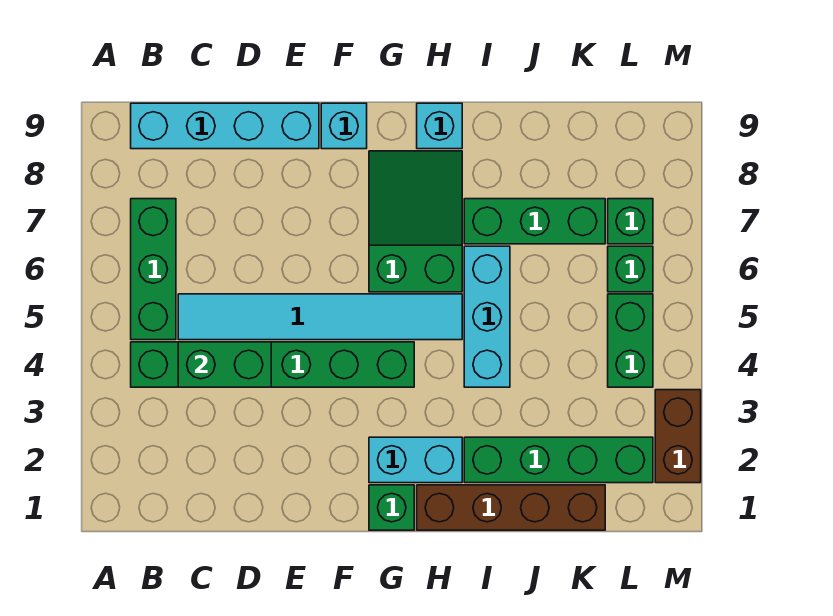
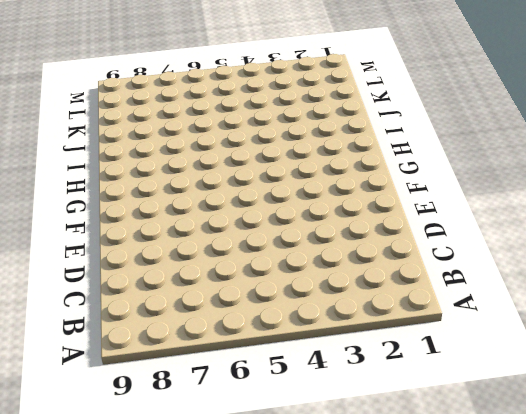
none -> green 1x6 brick [131,342,414,387]
none -> green 1x3 brick [131,199,176,340]
none -> cyan 1x4 brick [131,103,319,149]

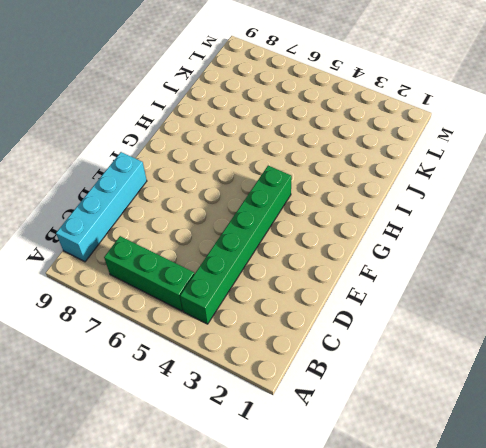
none -> cyan 1x6 tile [178,294,462,340]
none -> cyan 1x1 brick [321,103,367,149]
none -> green 1x1 brick [369,485,414,530]

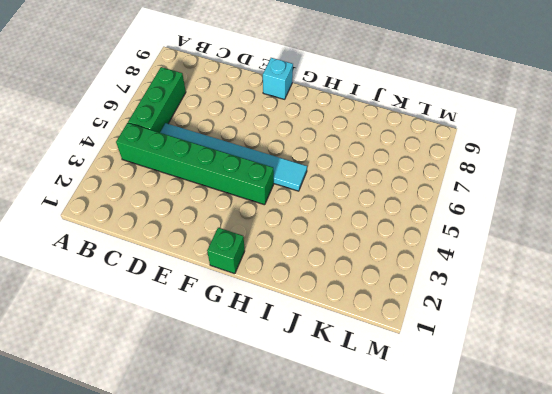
none -> cyan 1x4 brick [131,103,319,149]
none -> cyan 1x2 brick [369,437,462,483]
none -> green 2x3 slope [369,151,462,292]

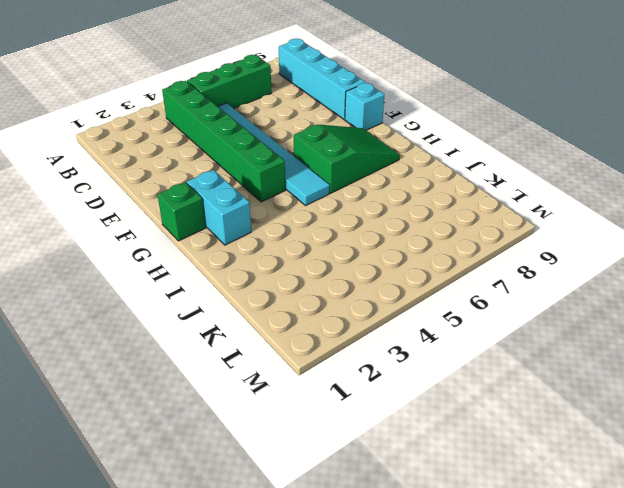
none -> brown 1x4 brick [417,485,605,530]
none -> cyan 1x1 brick [417,103,462,149]
none -> green 1x4 brick [464,437,653,483]

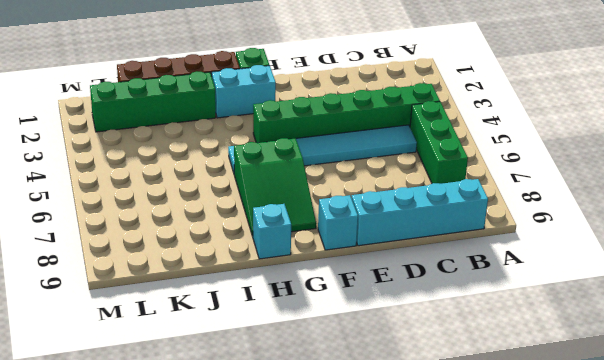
none -> cyan 1x3 brick [464,246,510,387]
none -> green 1x3 brick [464,199,605,244]
none -> green 1x2 brick [608,294,653,387]

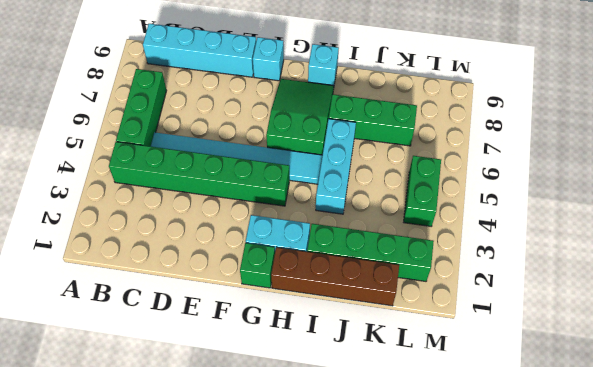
none -> green 1x1 brick [608,246,653,292]
none -> green 1x1 brick [608,199,653,244]
none -> brown 1x2 brick [655,390,701,483]

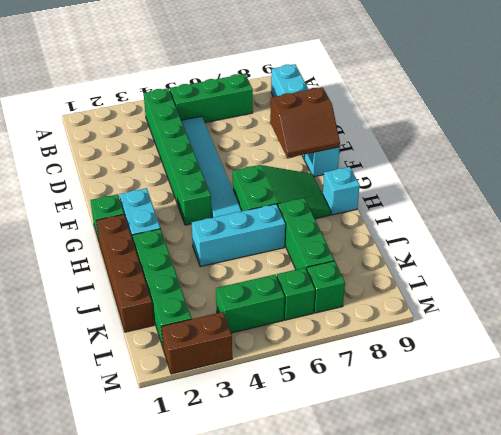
brown 2x2 slope [270,87,340,158] -> none
none -> green 1x2 brick [178,342,271,387]

